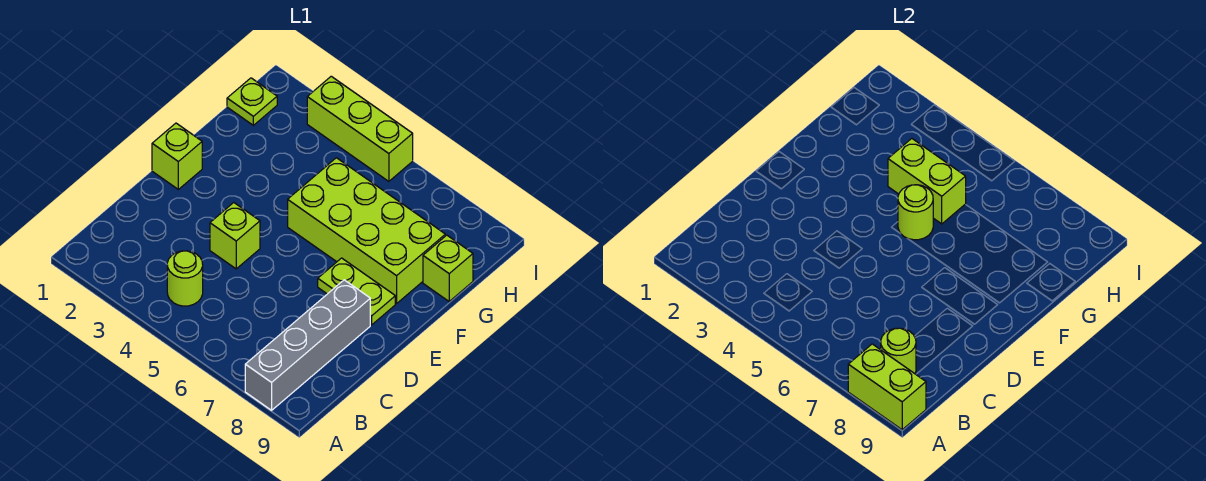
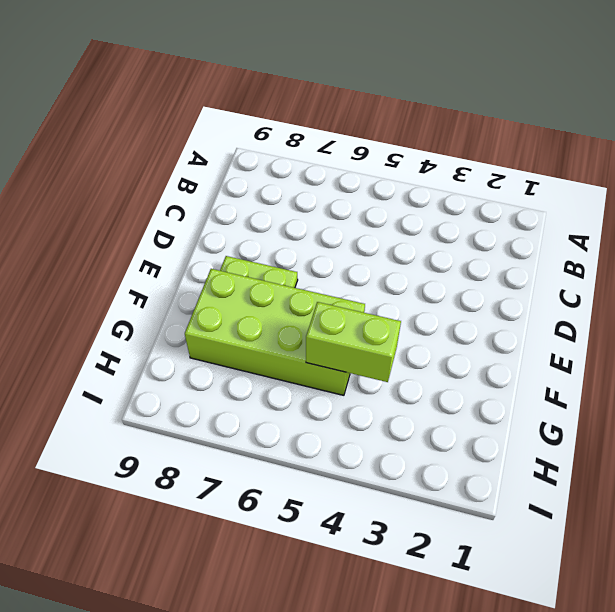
none -> grey 1x4 brick [245,280,370,410]
none -> lime 1x1 round brick [167,251,203,306]
none -> lime 1x1 brick [210,203,260,269]

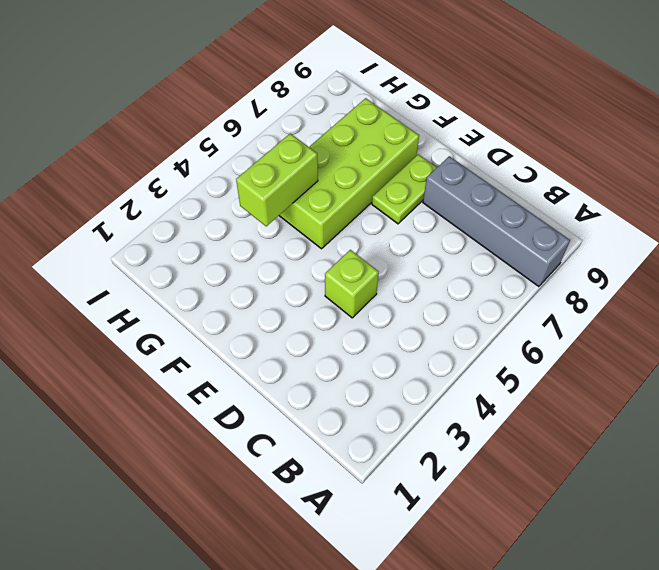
none -> lime 1x1 round brick [167,251,203,306]
none -> lime 1x1 brick [152,123,202,189]
none -> lime 1x1 brick [423,235,473,301]

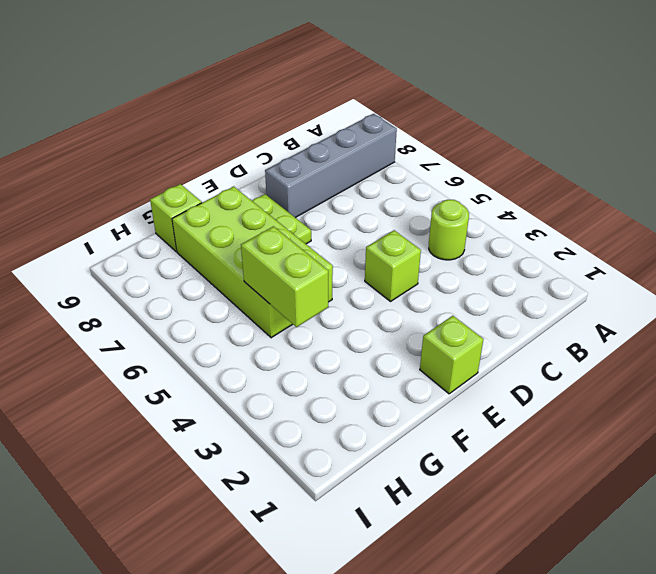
none -> lime 1x1 plate [227,78,277,125]
none -> lime 1x3 brick [307,76,413,181]
none -> lime 1x2 brick [848,344,926,430]

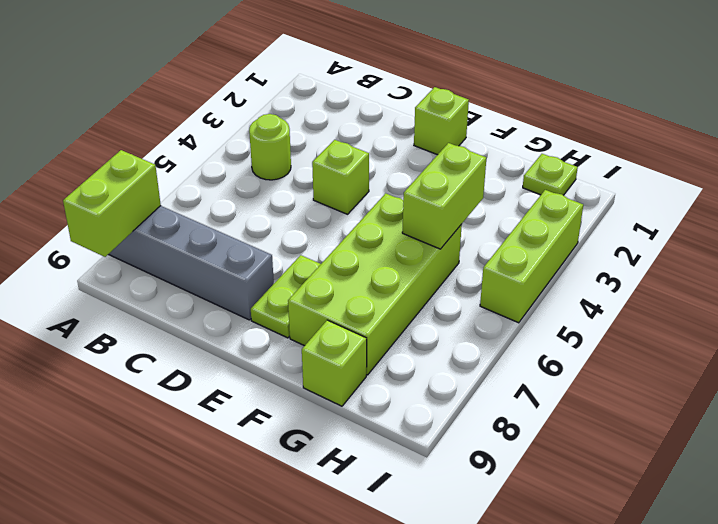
none -> lime 1x1 round brick [880,328,916,374]
none -> lime 1x1 round brick [898,185,933,240]

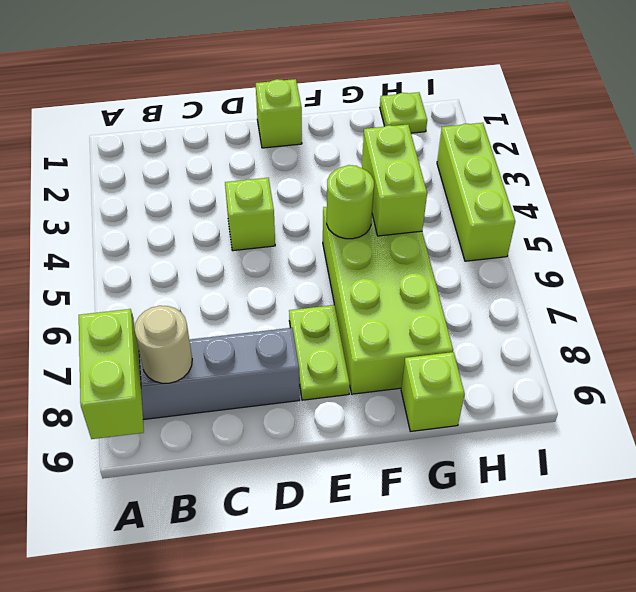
tan 1x1 round brick [135,306,192,383] -> lime 1x1 round brick [880,328,916,374]
none -> lime 1x1 round brick [167,251,203,306]

